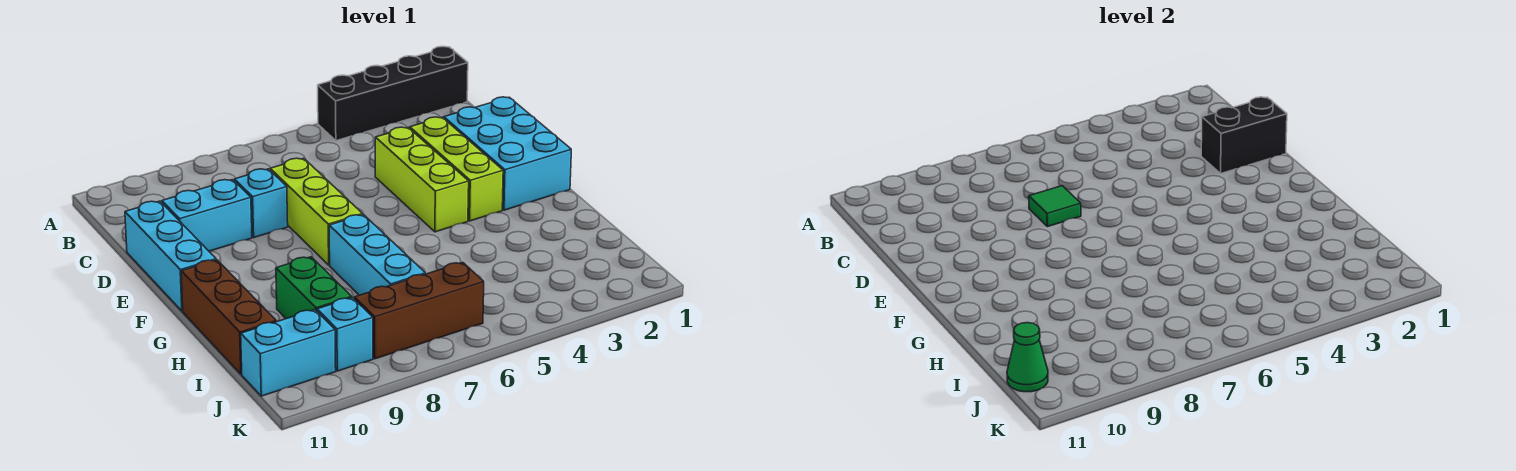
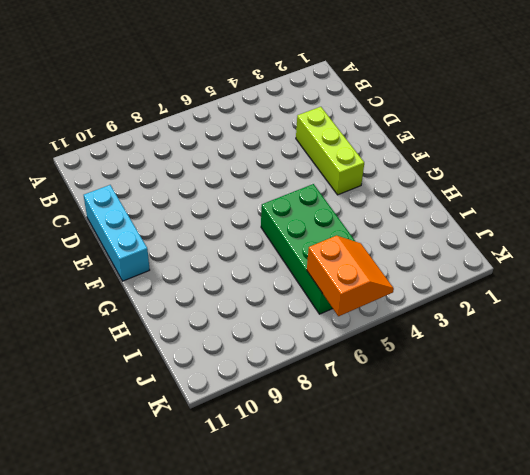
green 2x4 brick [261,184,356,314] -> brown 1x3 brick [354,262,484,359]
orange 2x2 slope [307,236,394,316] -> none
none -> black 1x4 brick [318,46,468,141]
none -> cyan 2x3 brick [444,97,571,210]
none -> lime 1x3 brick [375,127,469,232]

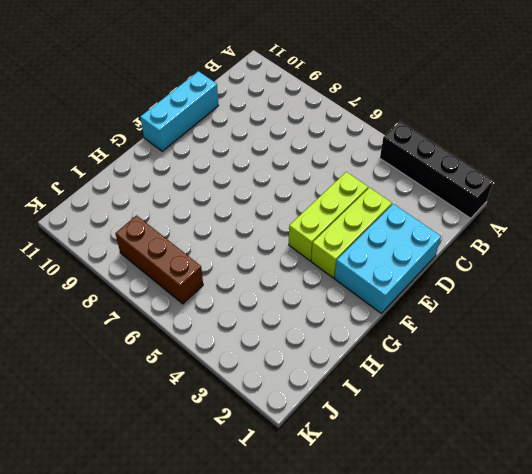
none -> lime 1x3 brick [270,158,363,265]
none -> cyan 1x1 brick [234,169,288,237]
none -> cyan 1x2 brick [162,180,252,251]

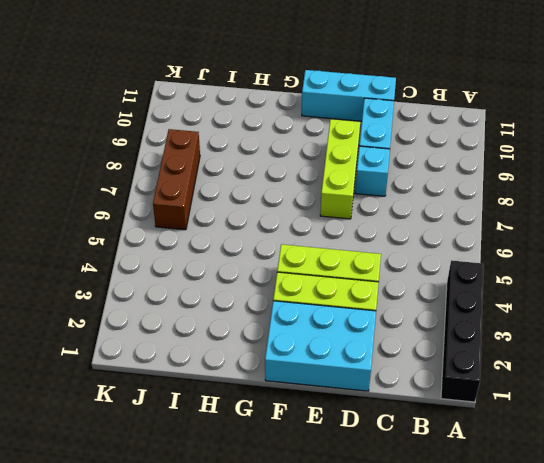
lime 1x3 brick [320,119,360,219] -> lime 1x3 brick turned to [270,158,363,265]
none -> cyan 1x3 brick [329,214,425,295]
none -> brown 1x3 brick [181,260,276,374]
none -> green 1x2 brick [276,257,352,319]

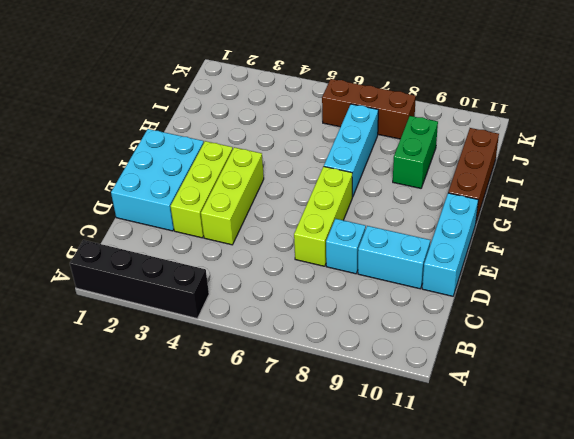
none -> cyan 1x1 brick [317,298,373,371]
none -> cyan 1x2 brick [241,310,336,396]
none -> black 1x2 brick [1201,97,1287,173]

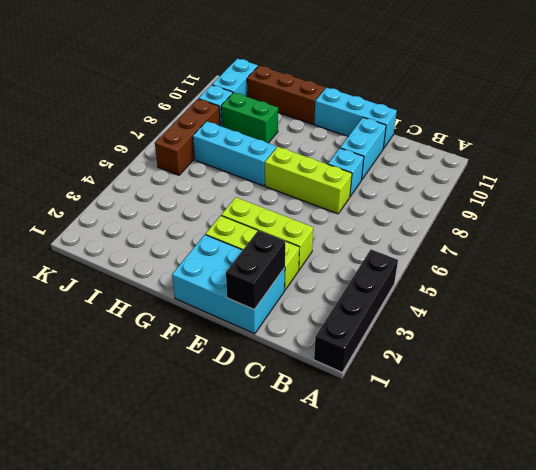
none -> green 1x1 tile [1029,186,1081,227]
none -> green 1x1 cone [1007,323,1048,392]

